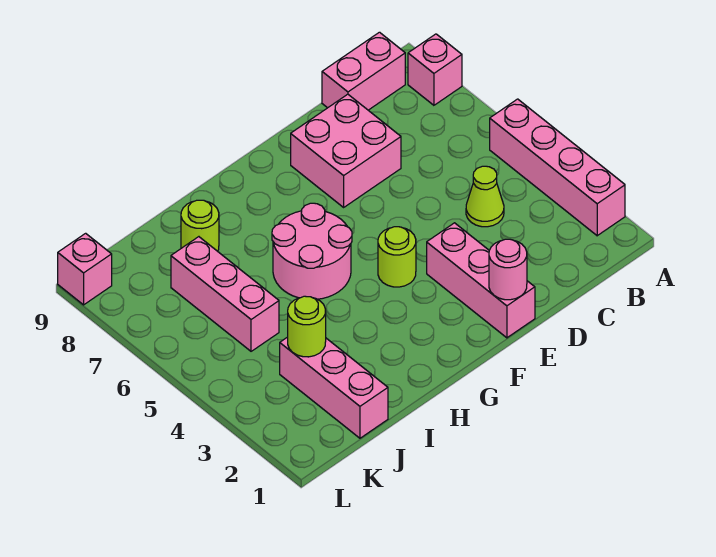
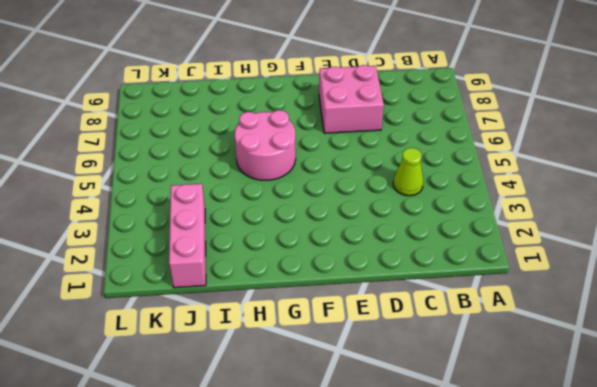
none -> pink 1x4 brick [490,99,625,236]
none -> pink 1x1 brick [408,34,462,105]
none -> pink 1x2 brick [322,32,405,110]

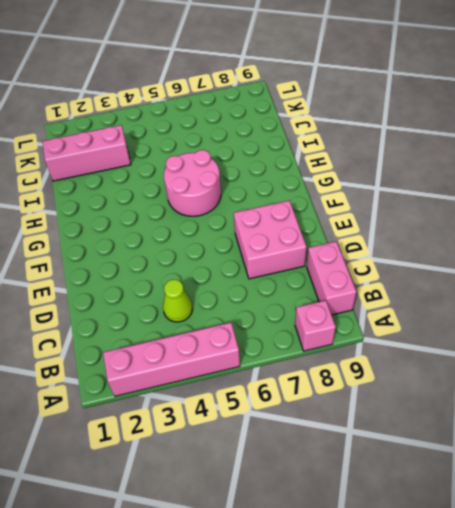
none -> pink 1x3 brick [427,223,535,338]
none -> lime 1x1 round brick [378,227,416,287]
none -> lime 1x1 round brick [181,200,219,251]

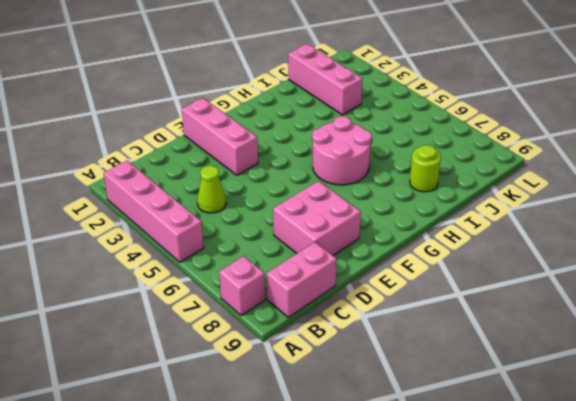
none -> lime 1x1 round brick [378,227,416,287]
none -> pink 1x3 brick [171,237,279,351]
none -> pink 1x1 brick [58,233,112,305]

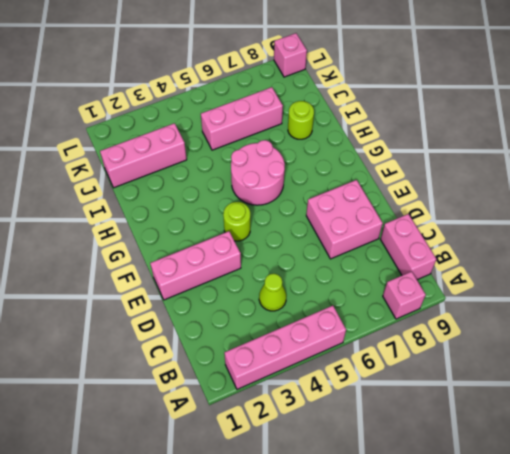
none -> pink 1x1 round brick [489,239,527,300]
none -> lime 1x1 round brick [288,296,326,357]

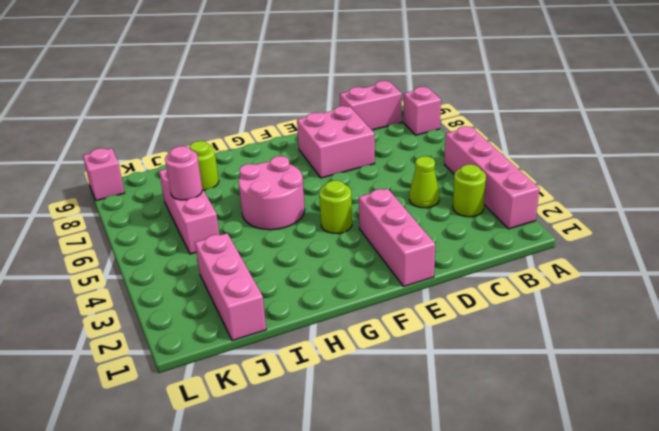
lime 1x1 round brick [453,164,486,217] -> lime 1x1 round brick moved to [288,296,326,357]
pink 1x1 round brick [165,146,202,200] -> pink 1x1 round brick moved to [489,239,527,300]

